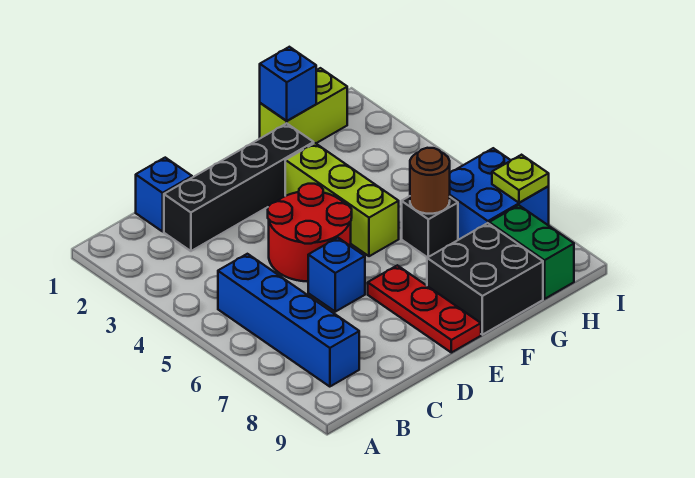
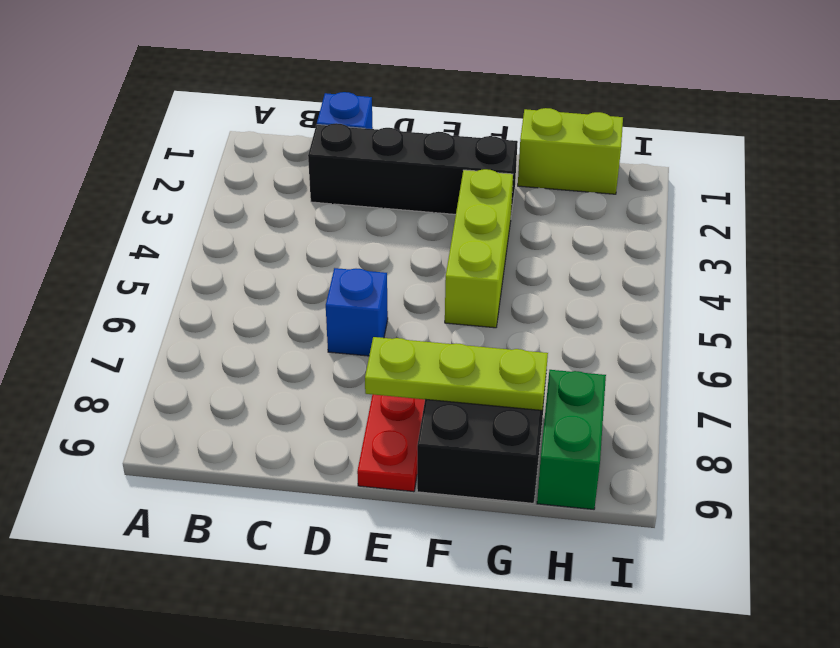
lime 1x3 plate [365,337,548,410] -> none
none -> blue 1x4 brick [218,254,359,387]
none -> red 2x2 round brick [268,184,352,282]
none -> black 1x1 brick [402,196,458,258]

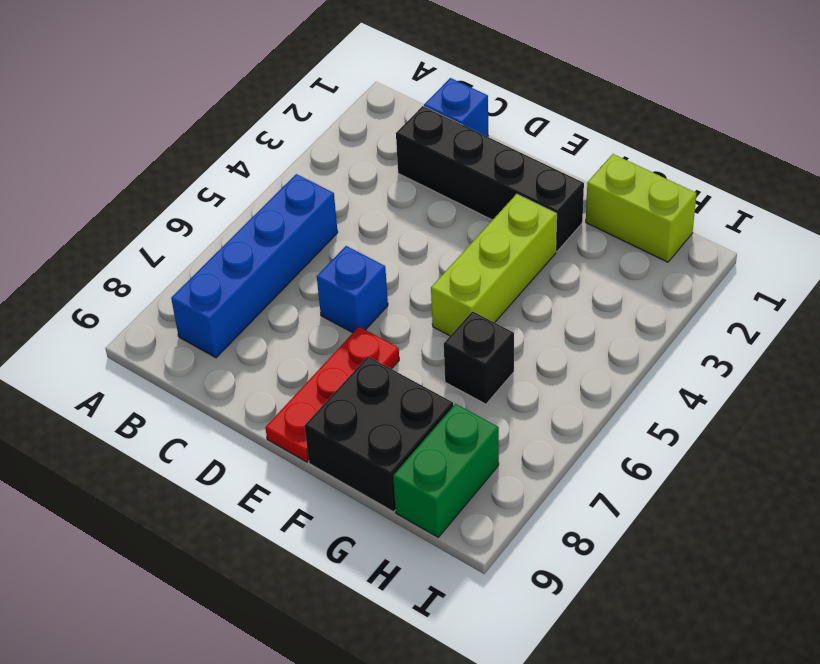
none -> red 2x2 round brick [268,184,352,282]
none -> blue 2x2 brick [450,148,549,240]
none -> blue 1x1 brick [260,47,316,121]

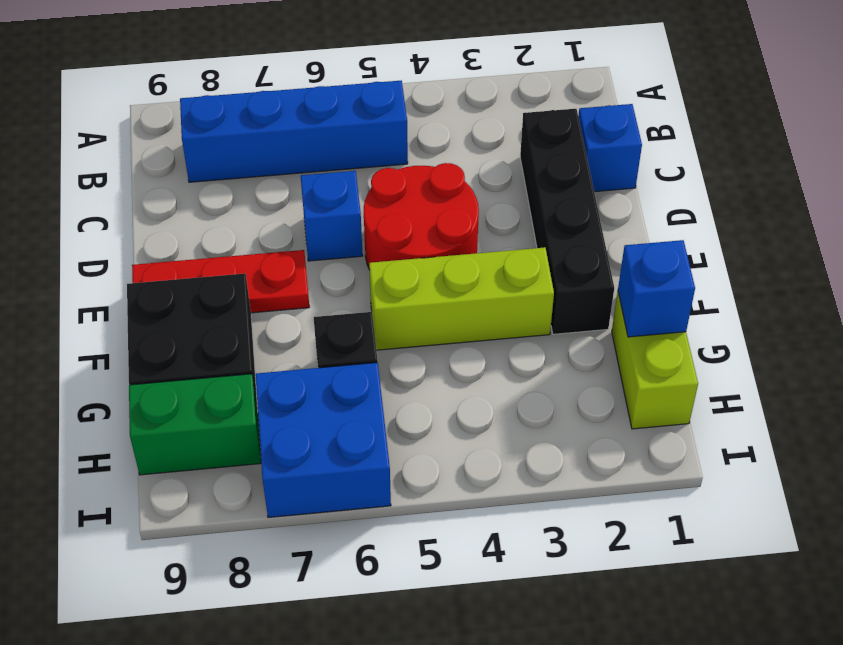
none -> brown 1x1 round brick [410,148,450,214]
none -> lime 1x1 plate [492,155,549,203]

